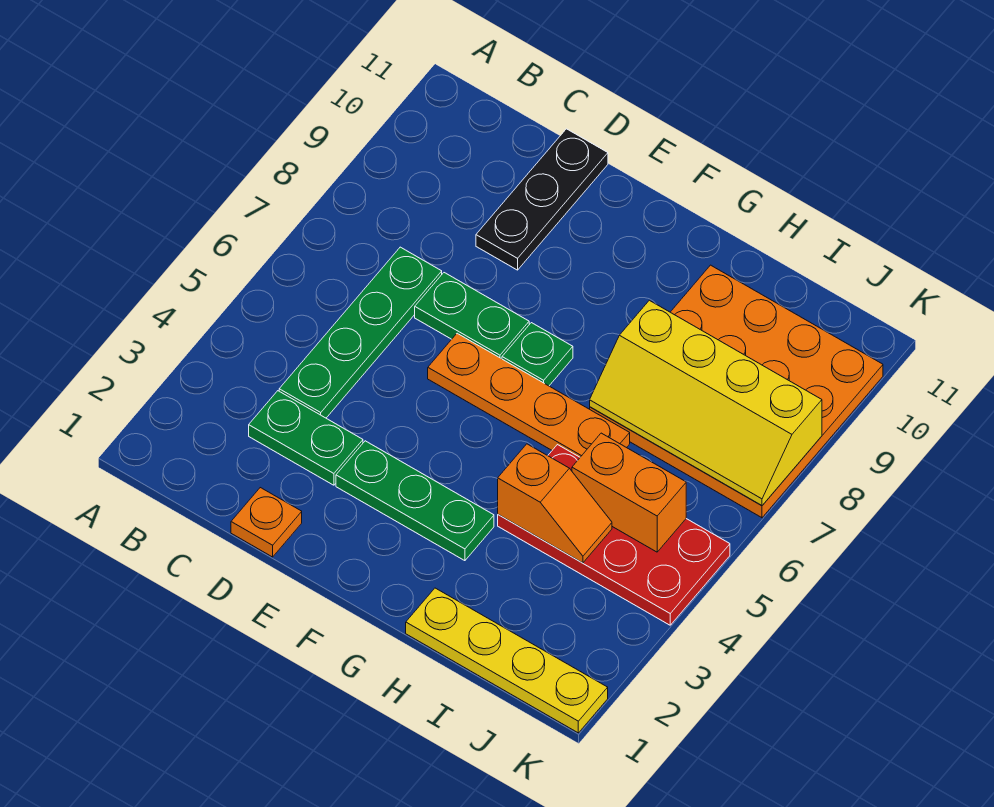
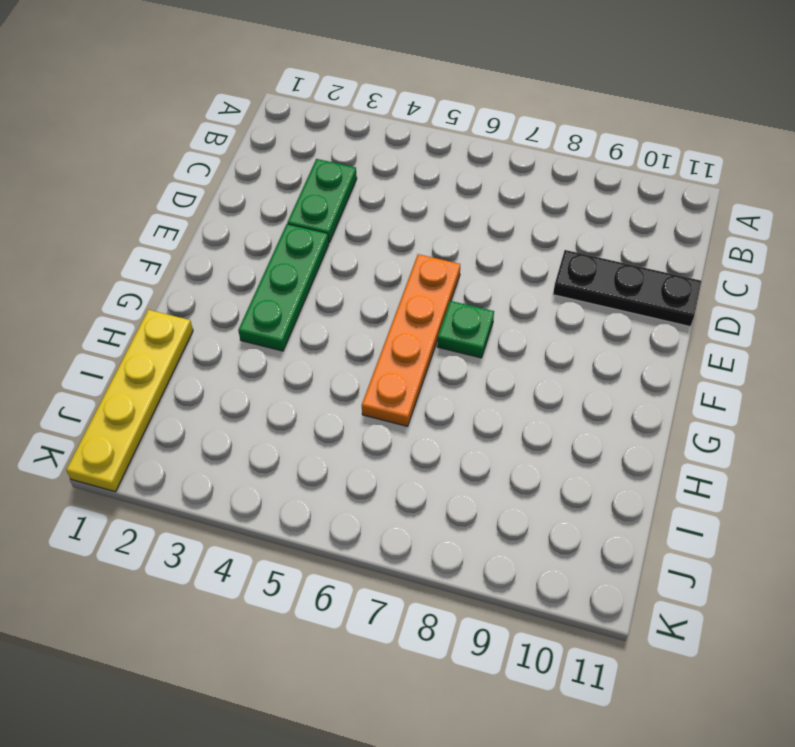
none -> green 1x4 plate [279,247,442,418]
none -> orange 1x1 plate [231,488,302,557]
none -> green 1x2 plate [415,273,529,359]

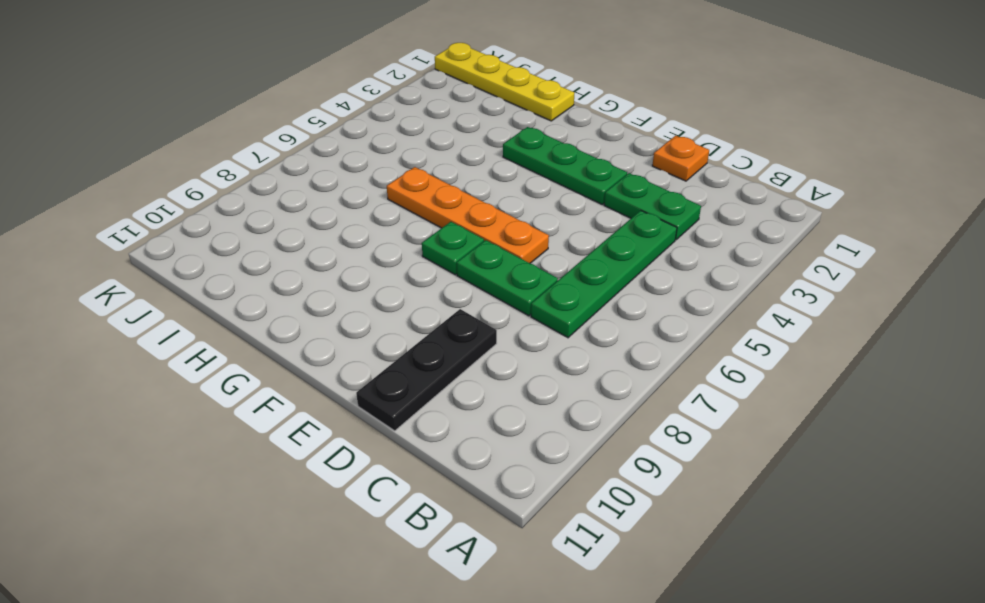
none -> red 2x4 plate [498,445,730,625]
none -> orange 4x4 plate [590,265,883,518]
none -> orange 1x2 slope [498,444,612,563]

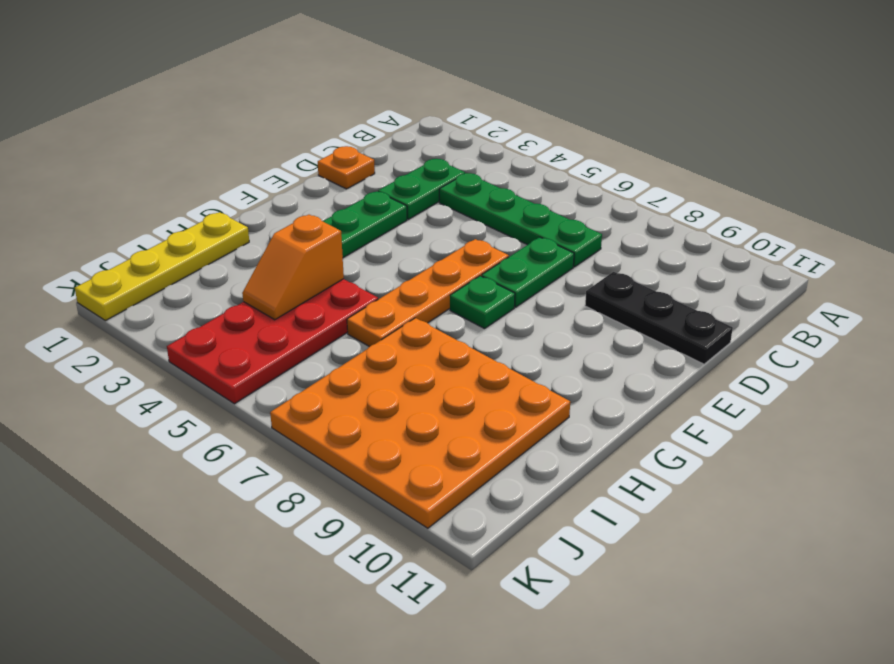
none -> yellow 2x4 slope [590,300,822,506]
none -> orange 1x2 brick [572,433,686,552]

